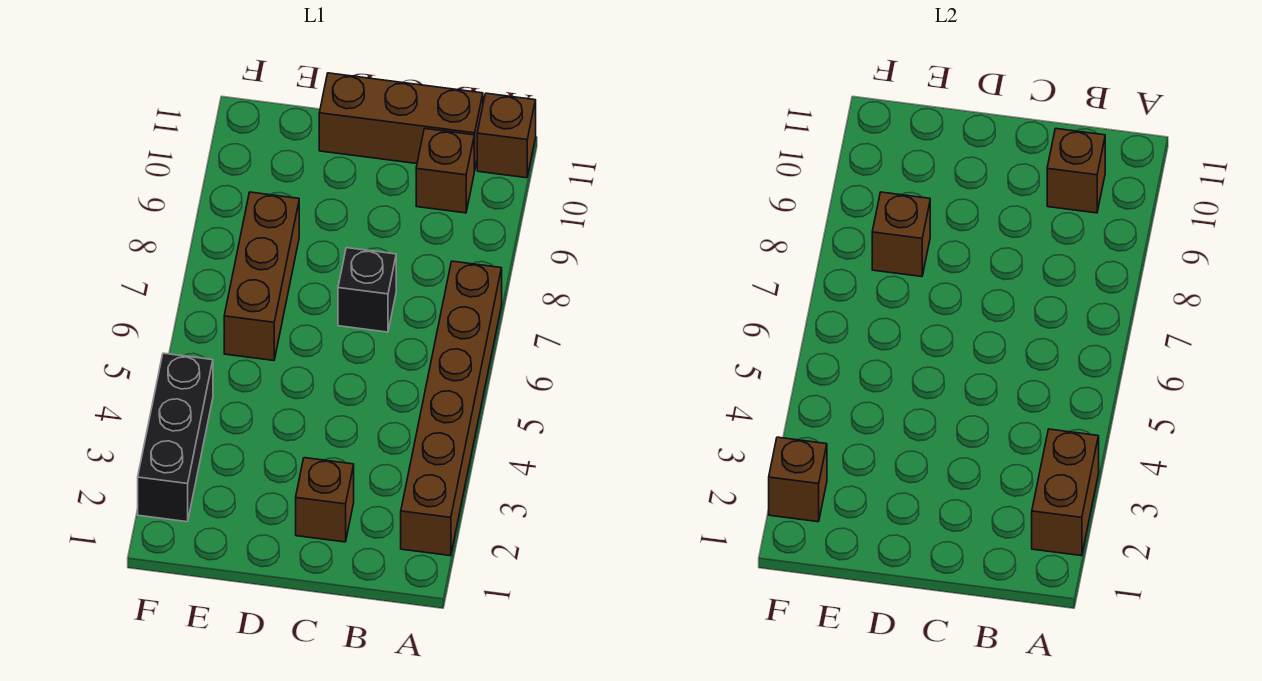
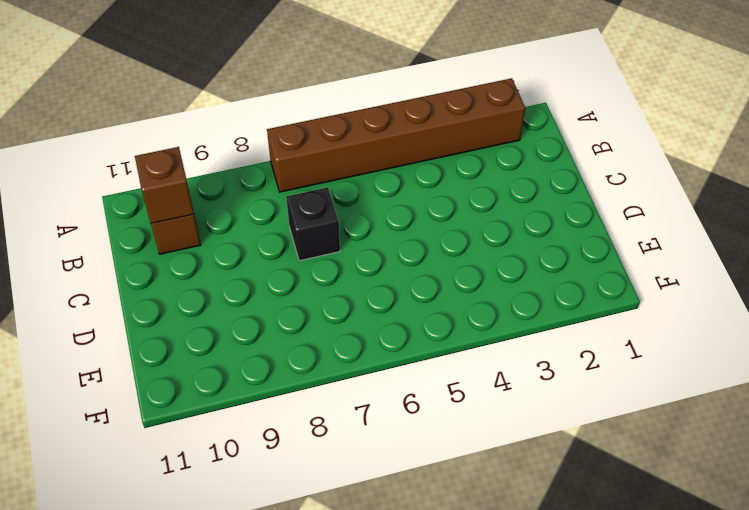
none -> brown 1x1 brick [477,93,536,178]
none -> brown 1x3 brick [319,73,483,171]
none -> brown 1x1 brick [296,458,354,542]

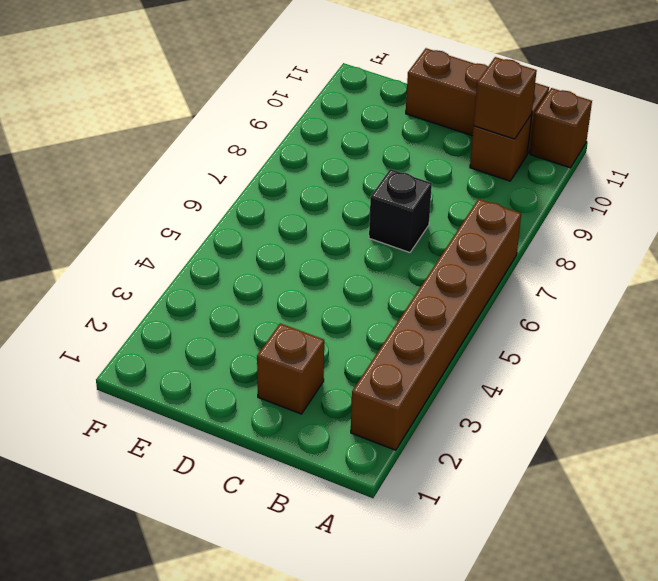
none -> brown 1x3 brick [224,192,299,361]
none -> black 1x3 brick [138,353,213,522]
none -> brown 1x2 brick [1032,429,1099,556]

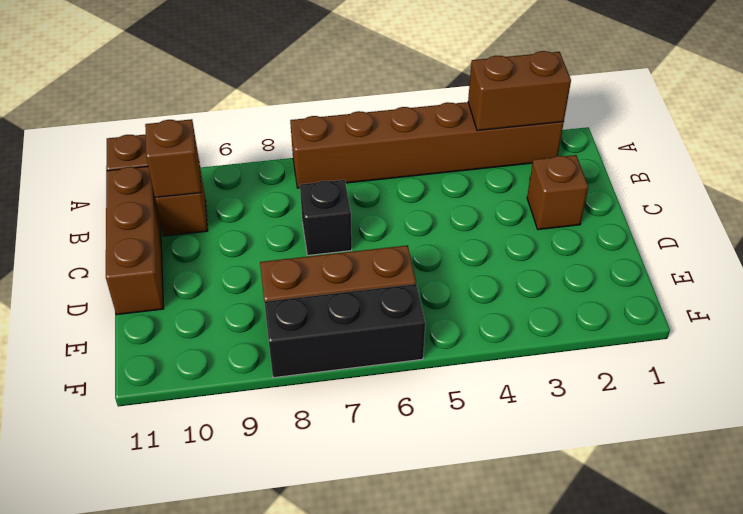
black 1x3 brick [264,284,425,378] -> black 1x3 brick moved to [138,353,213,522]
none -> brown 1x1 brick [872,192,930,277]
none -> brown 1x1 brick [769,437,827,522]

